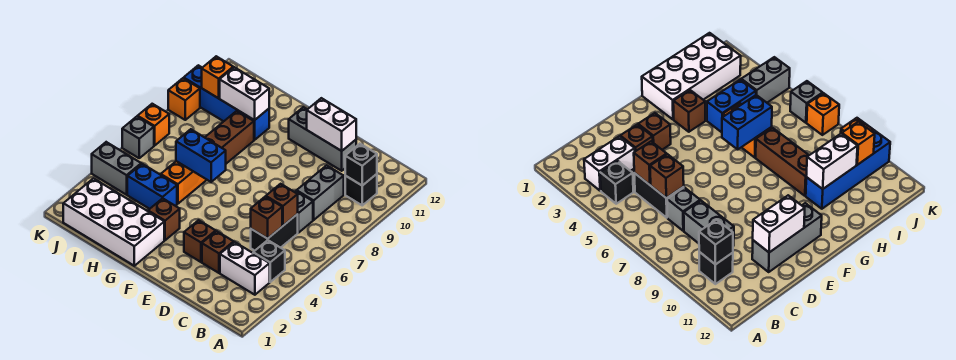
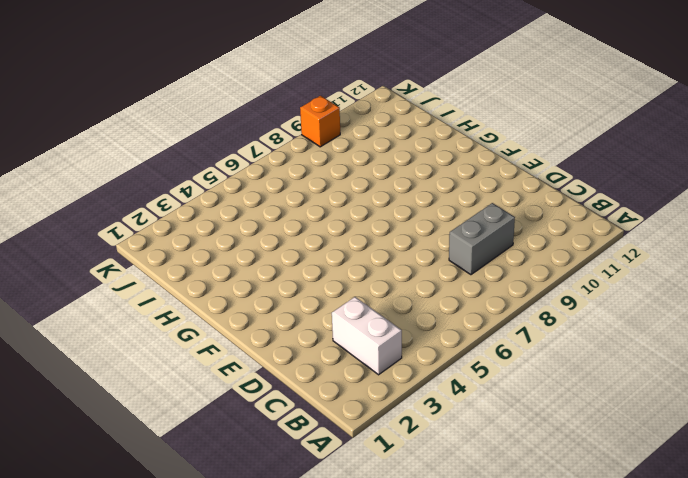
none -> black 1x1 brick [253,240,285,282]
none -> black 1x1 brick [345,174,377,205]
none -> black 1x2 brick [251,214,298,251]

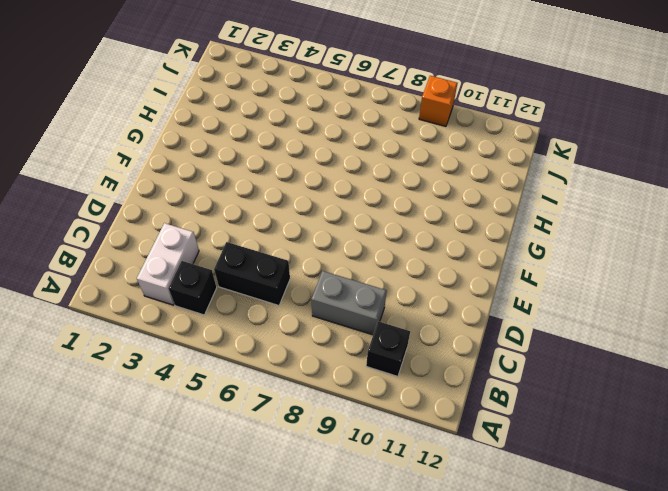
none -> grey 1x1 brick [295,191,313,233]
none -> brown 1x1 brick [202,231,234,273]
none -> grey 1x3 brick [289,107,356,171]

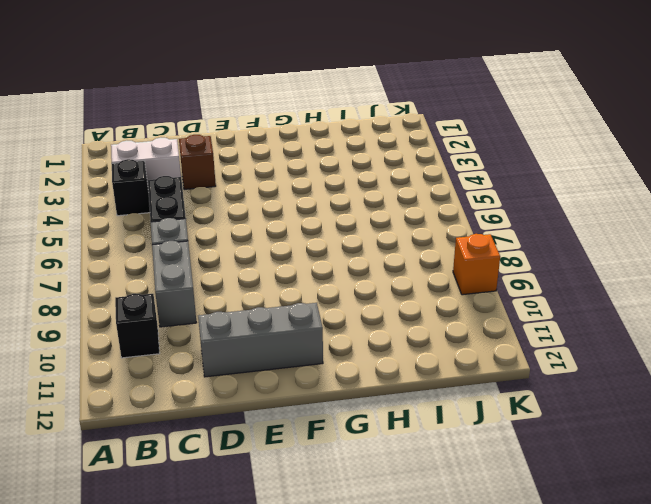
none -> brown 1x1 brick [184,220,216,262]
none -> white 2x4 brick [63,179,164,266]
none -> brown 1x1 brick [148,198,180,240]

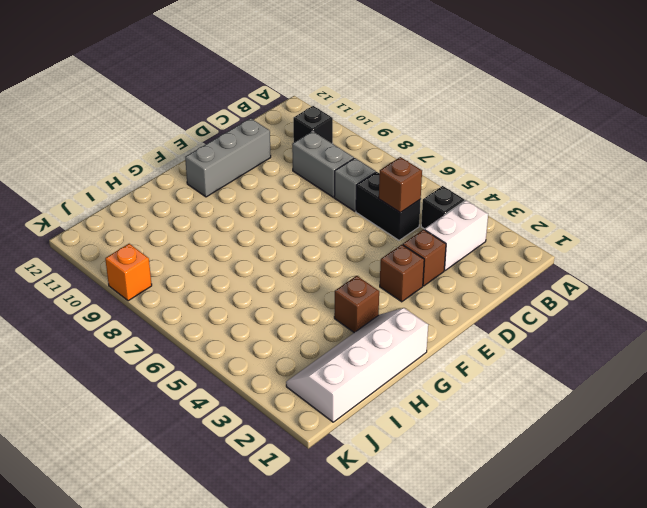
white 2x4 slope [286,308,428,422] -> white 2x4 brick [63,179,164,266]
none -> blue 1x2 brick [127,164,177,209]
none -> orange 1x2 brick [161,161,207,204]
none -> brown 1x3 brick [205,111,254,164]

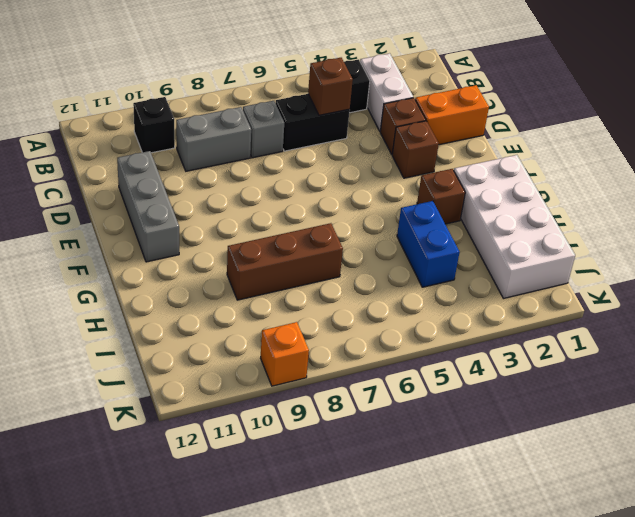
orange 1x2 brick [415,85,489,145] -> orange 1x2 brick moved to [161,161,207,204]
none -> blue 1x4 brick [184,65,269,140]
none -> grey 1x2 brick [92,142,141,195]
none -> grey 1x1 brick [122,117,154,158]

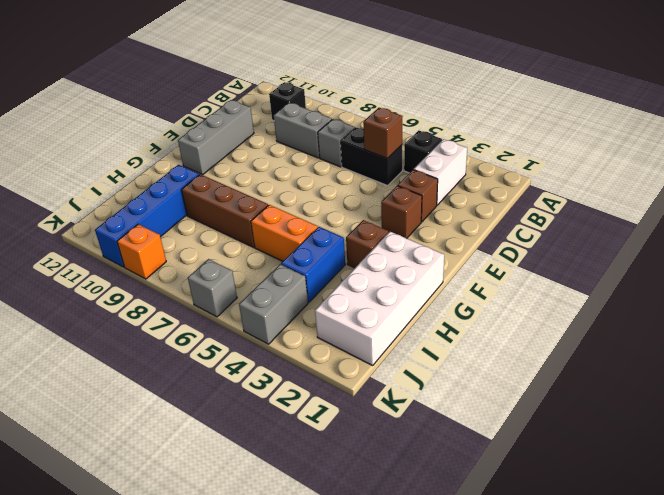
none -> orange 1x1 brick [138,104,169,145]
none -> black 1x1 brick [345,144,377,186]
none -> brown 1x1 brick [266,184,298,226]

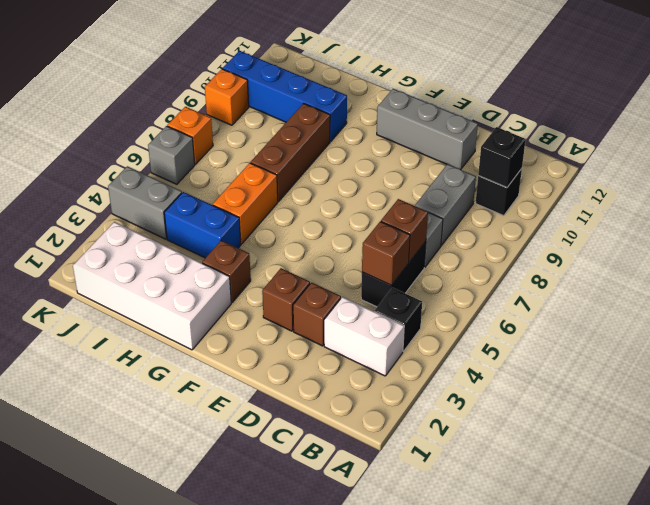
none -> white 1x2 brick [307,98,356,151]
none -> blue 1x2 brick [176,129,226,182]
none -> white 1x2 brick [220,67,269,120]

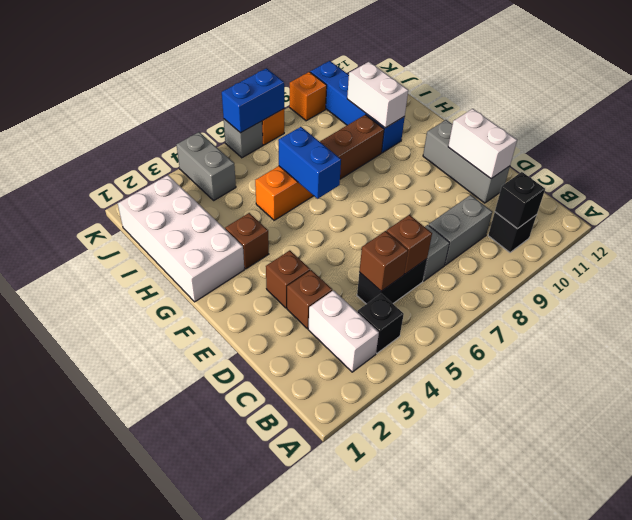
blue 1x2 brick [222,68,284,133] -> blue 1x2 brick turned to [127,164,177,209]
none -> orange 1x1 brick [202,56,233,98]

